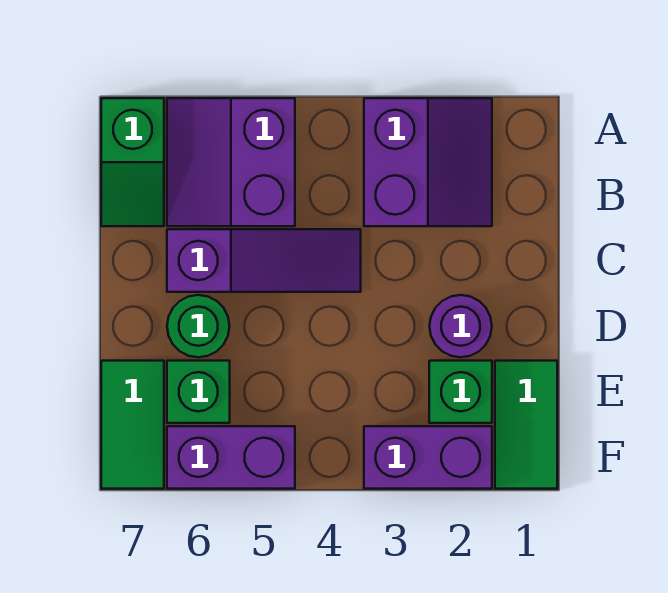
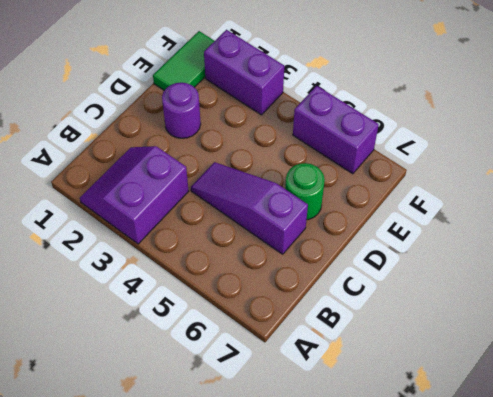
none -> purple 2x2 slope [167,98,295,226]
none -> green 1x2 slope [101,98,164,226]
none -> green 1x1 brick [429,361,492,423]

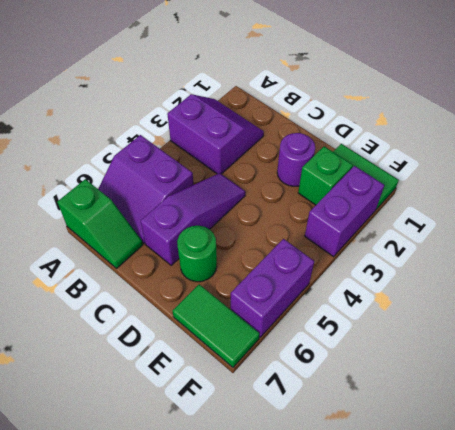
none -> green 1x1 brick [167,361,230,423]

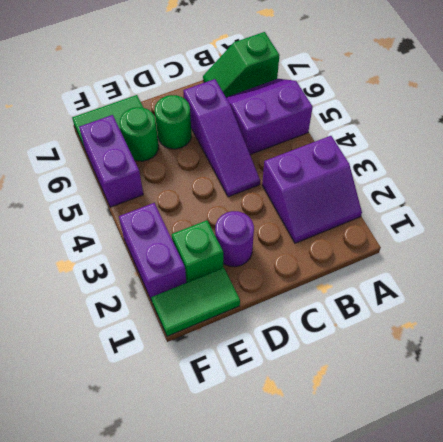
green 1x1 round brick [120,107,159,161] -> green 1x1 brick [167,361,230,423]

